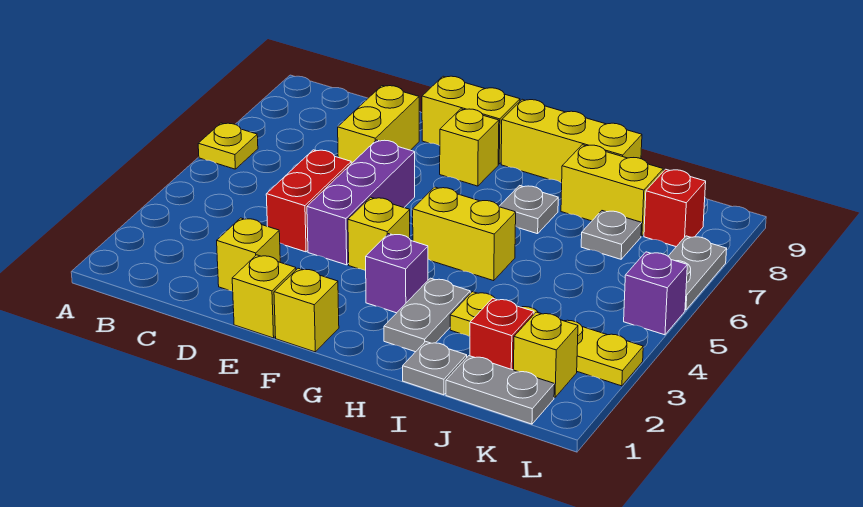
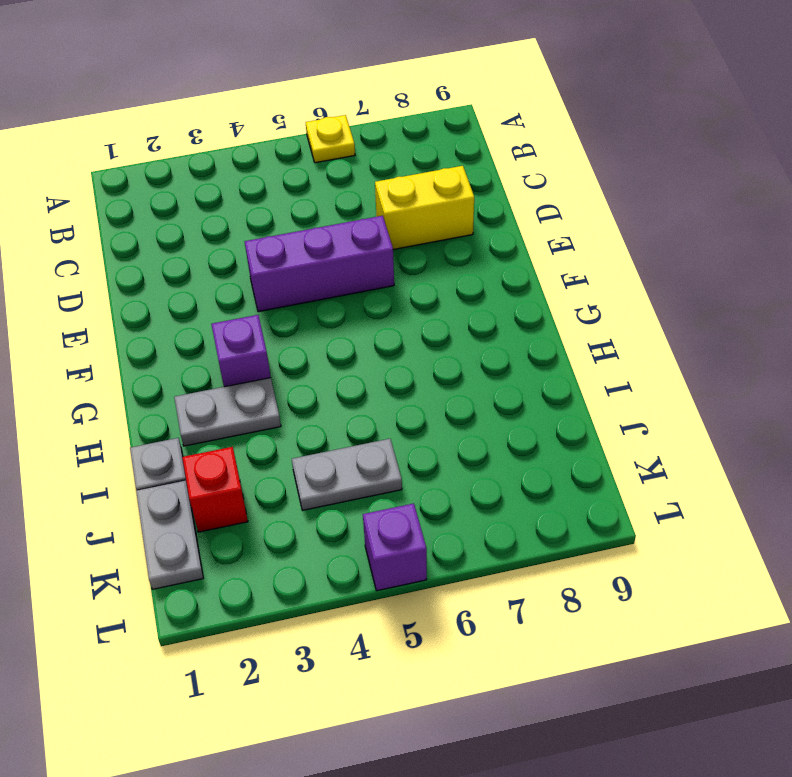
grey 1x2 plate [292,439,402,510] -> grey 1x2 plate moved to [668,236,727,310]
none -> yellow 1x1 brick [217,218,280,291]
none -> red 1x2 brick [266,150,351,252]
none -> yellow 1x1 brick [232,255,296,338]

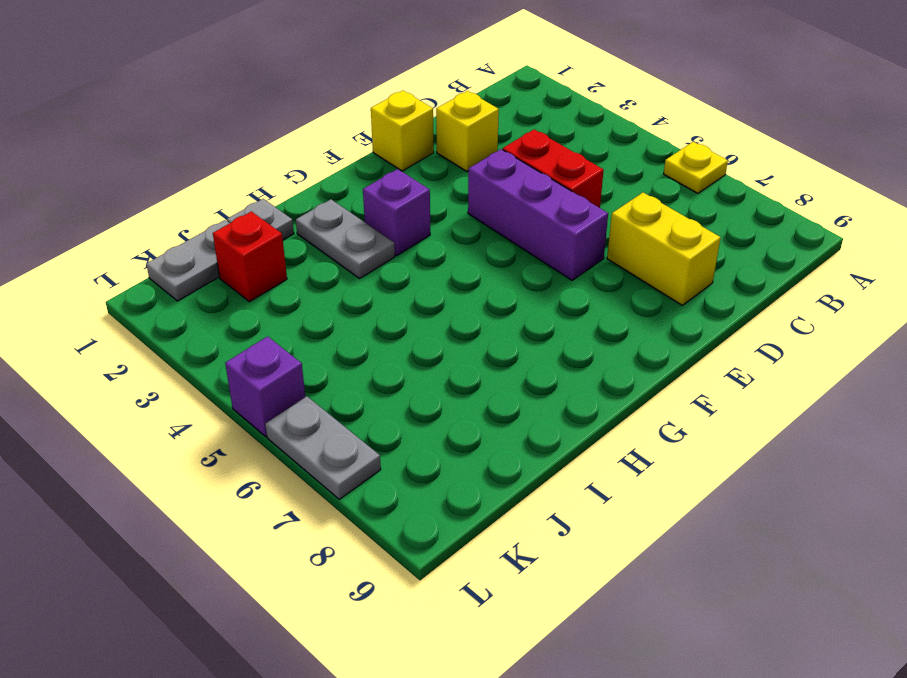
none -> yellow 1x2 brick [422,76,520,164]
none -> yellow 1x1 brick [274,268,339,352]
none -> yellow 1x1 brick [348,197,410,271]

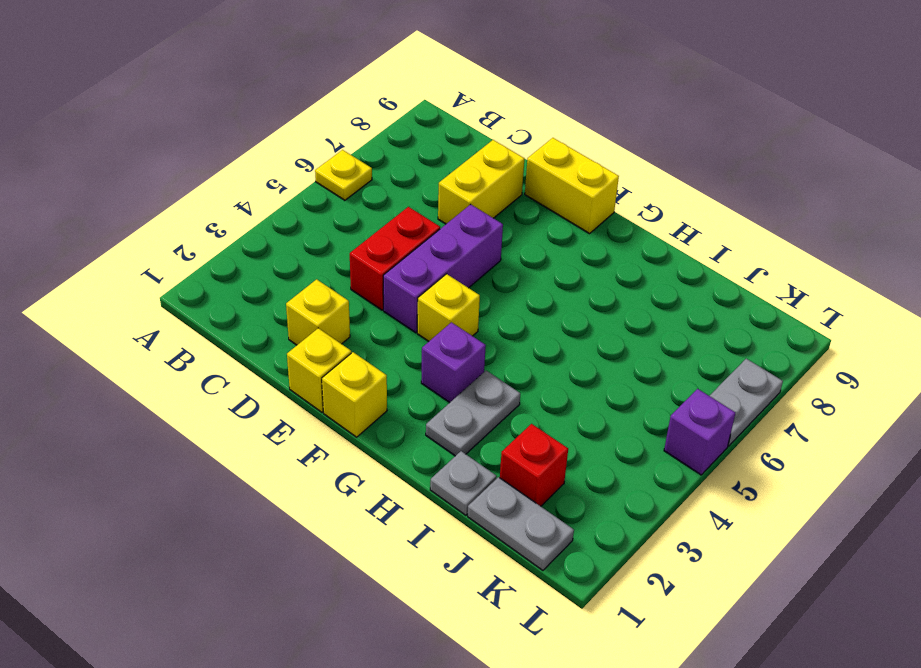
none -> yellow 1x1 brick [440,109,499,186]
none -> yellow 1x2 brick [413,187,516,281]
none -> yellow 1x3 brick [501,99,642,183]

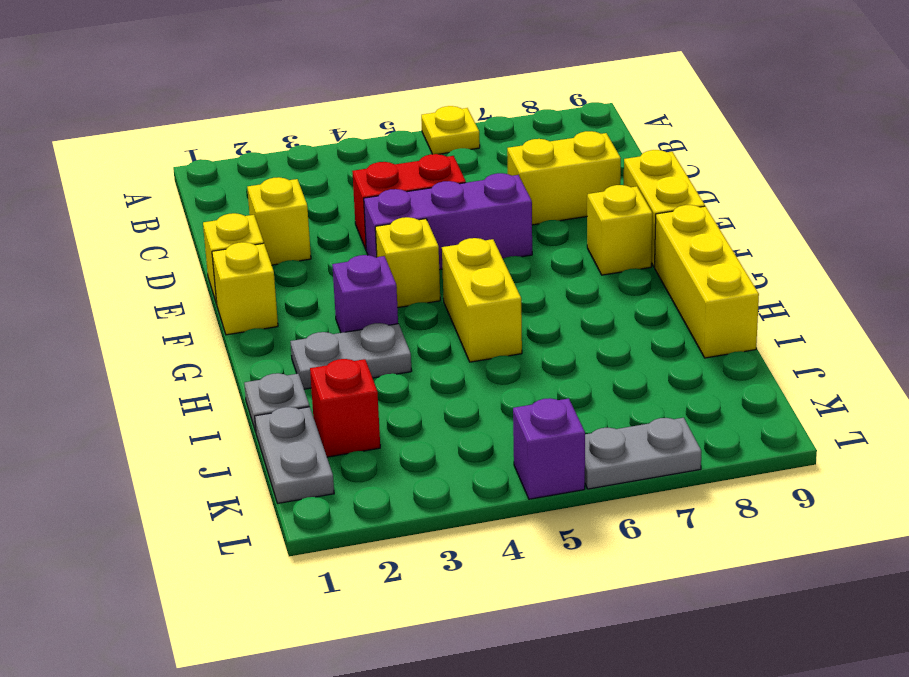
none -> grey 1x1 plate [499,186,558,234]
none -> yellow 1x4 plate [450,292,643,386]
none -> yellow 1x2 brick [561,145,663,236]

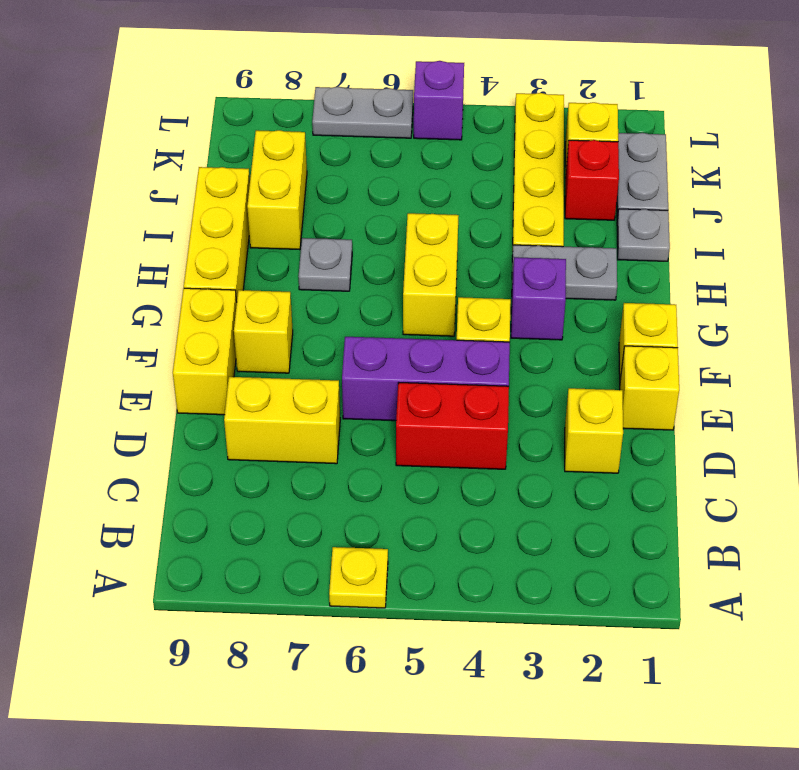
none -> grey 1x1 plate [581,211,642,259]
none -> red 1x1 brick [644,169,706,247]

